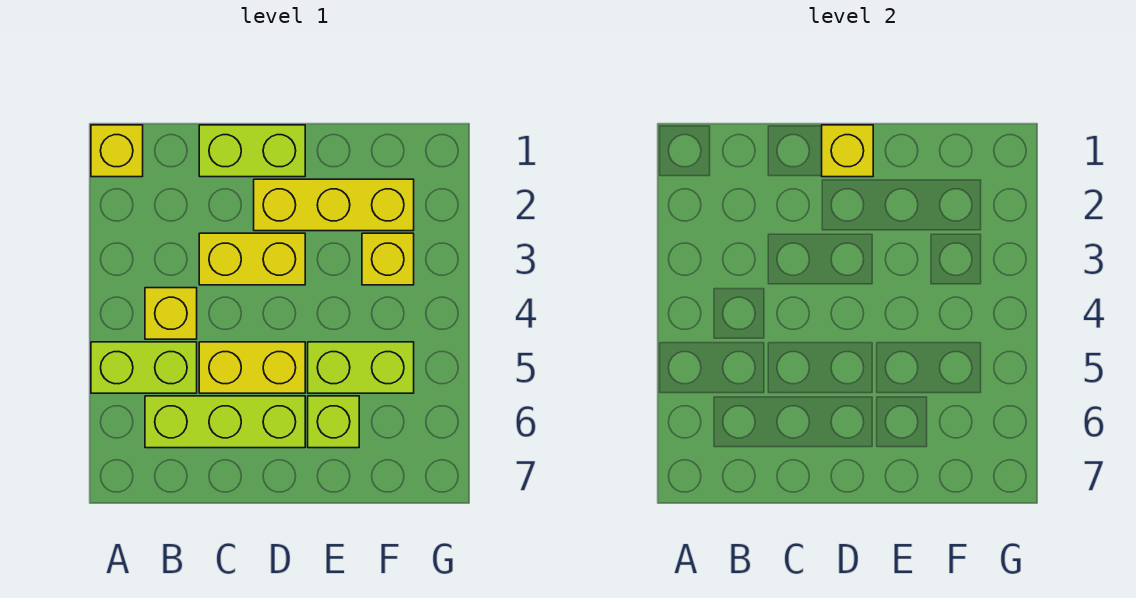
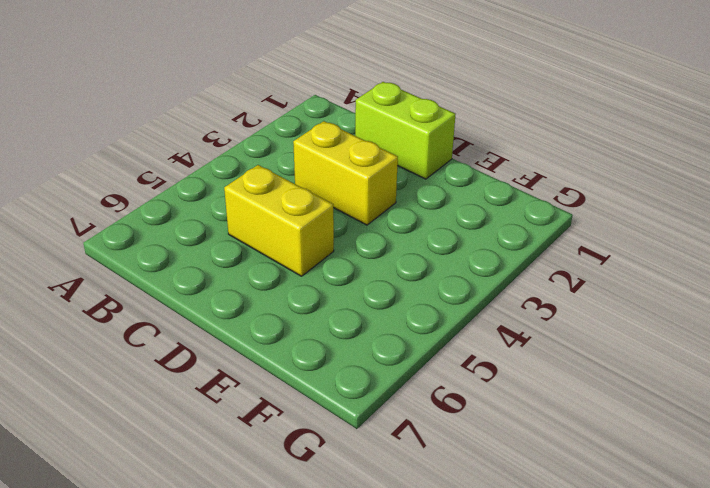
none -> yellow 1x1 brick [91,125,143,177]
none -> lime 1x2 brick [91,342,197,393]
none -> yellow 1x1 brick [145,288,197,339]

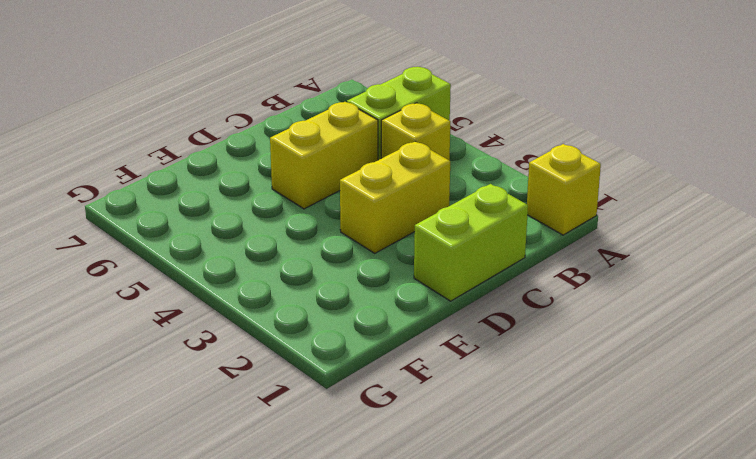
none -> lime 1x3 brick [145,396,305,448]
none -> yellow 1x3 brick [254,179,414,231]
none -> lime 1x2 brick [308,342,414,393]

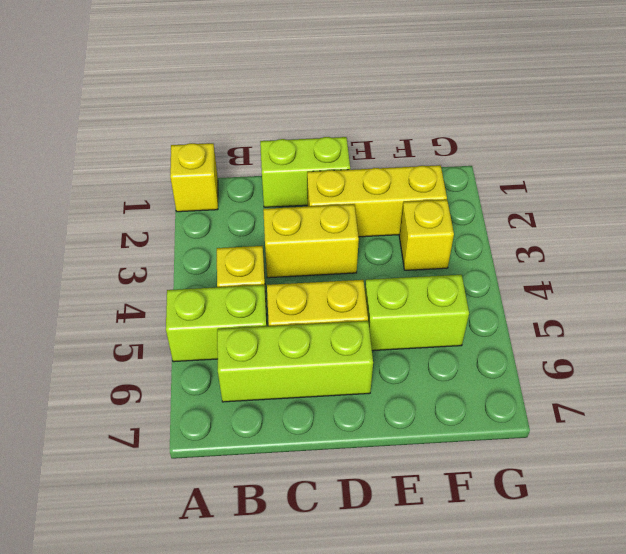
none -> lime 1x1 brick [308,396,359,448]
none -> yellow 1x1 brick [822,125,873,177]

